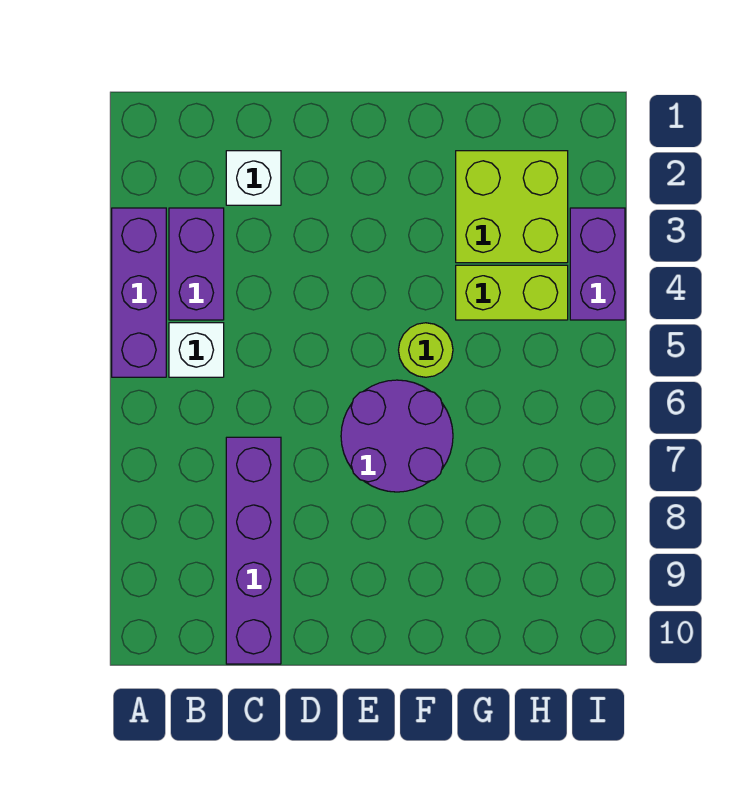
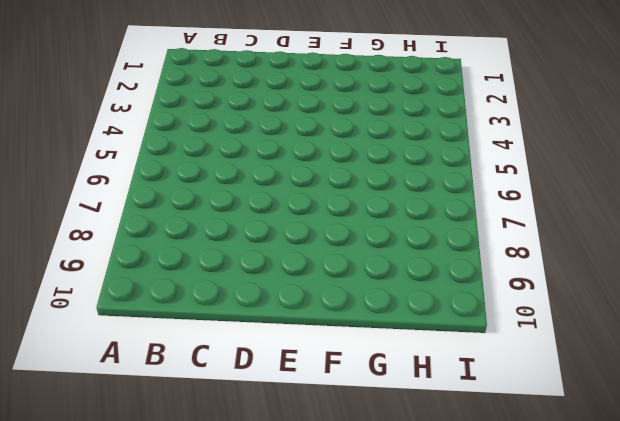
none -> purple 1x3 brick [112,208,166,377]
none -> purple 1x2 brick [169,208,224,320]

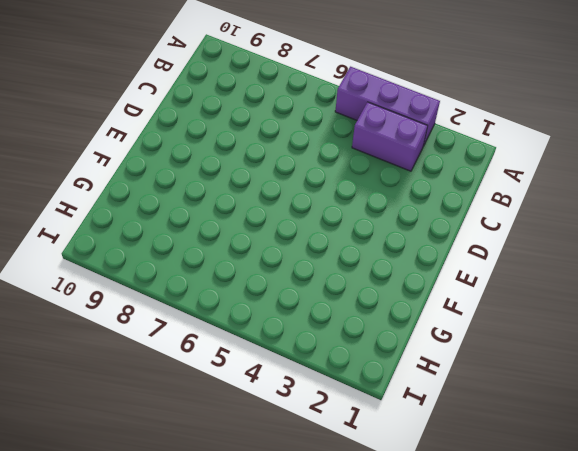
none -> white 1x1 brick [169,323,224,377]
none -> white 1x1 brick [226,151,281,205]

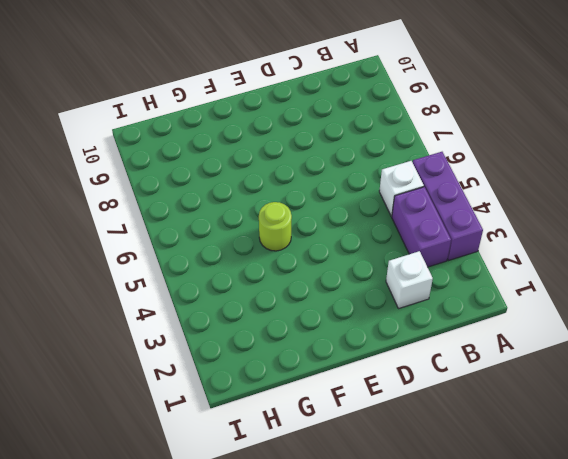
none -> purple 1x4 brick [226,437,281,664]
none -> purple 2x2 round brick [341,380,453,492]

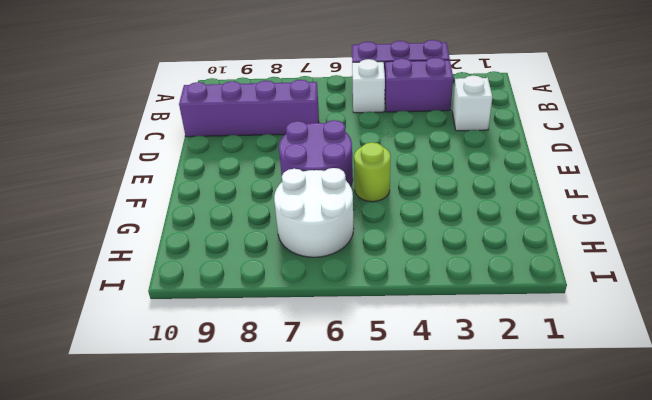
white 2x2 round brick [274,168,354,257] -> none
none -> lime 2x2 brick [456,151,568,263]
none -> lime 1x2 brick [456,265,568,320]

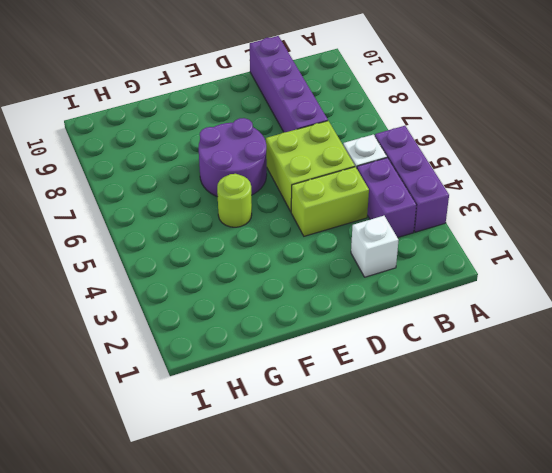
lime 1x2 brick [291,167,369,236] -> lime 1x2 brick moved to [456,265,568,320]
lime 2x2 brick [266,121,355,211] -> lime 2x2 brick moved to [456,151,568,263]
none -> purple 1x2 brick [570,208,625,320]

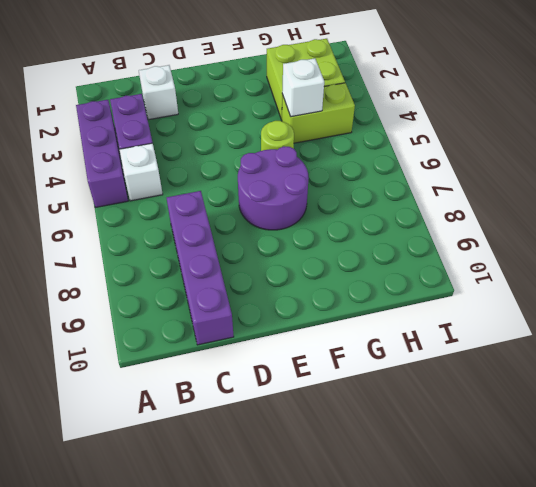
white 1x1 brick [282,58,324,117] -> none
none -> purple 1x2 brick [570,208,625,320]

